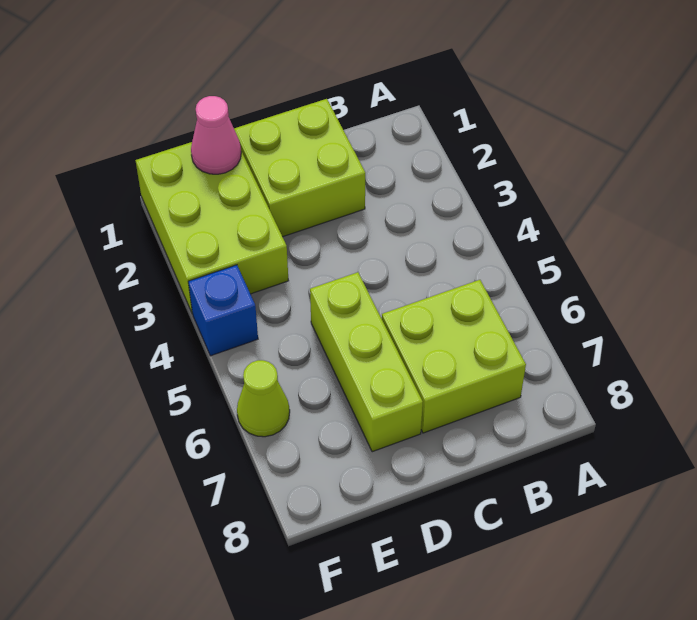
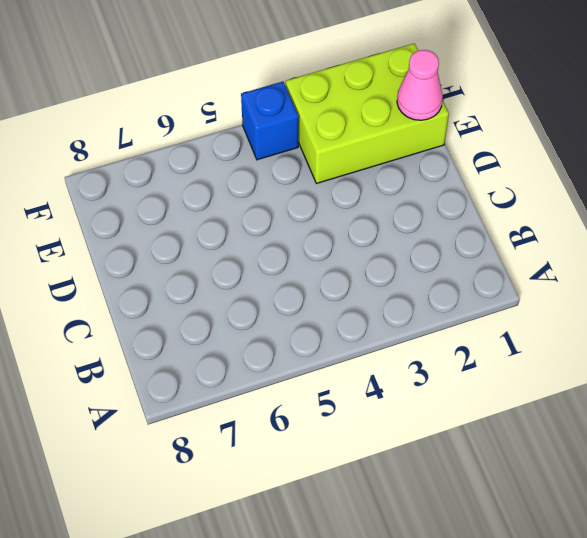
none -> lime 2x2 brick [382,280,526,433]
none -> lime 2x2 brick [234,99,365,237]

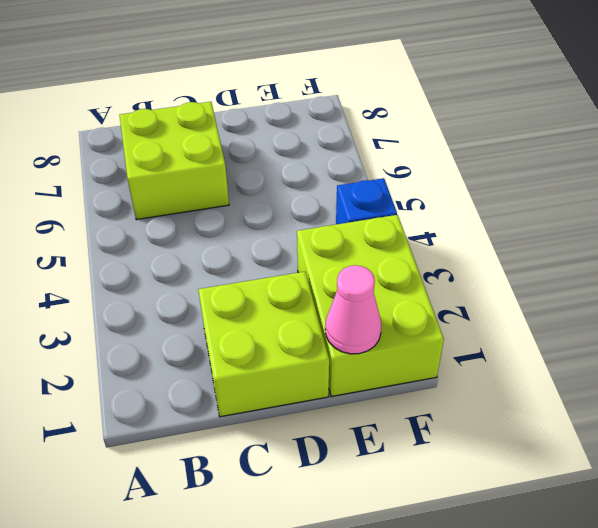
none -> lime 1x3 brick [310,272,423,452]
none -> lime 1x1 cone [237,360,290,437]

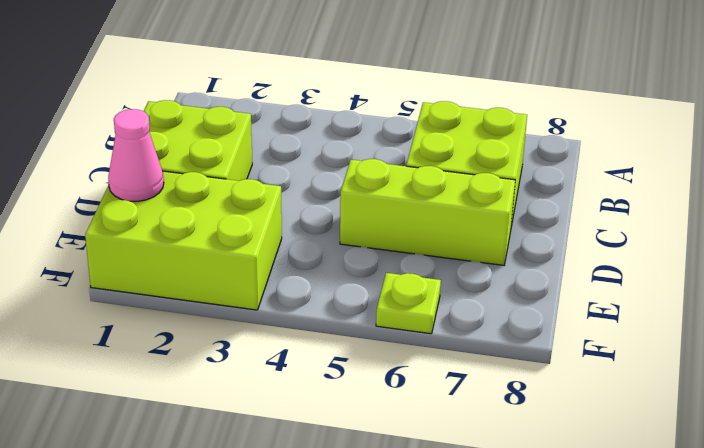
lime 1x1 plate [376,273,441,334] -> lime 1x1 cone [237,360,290,437]
none -> blue 1x1 brick [188,265,258,356]

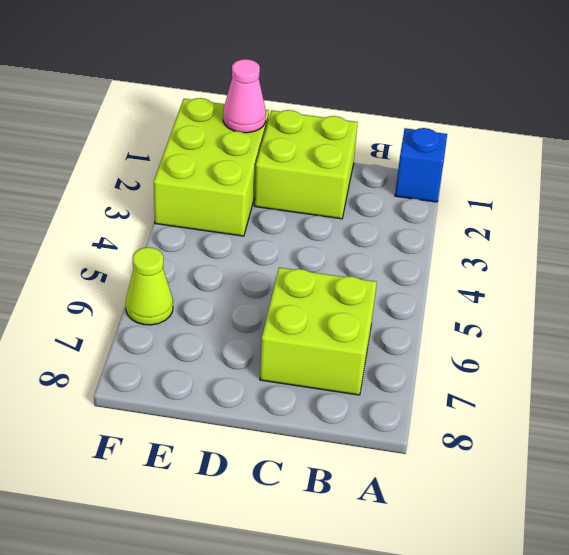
blue 1x1 brick [395,128,447,202] -> blue 1x1 brick moved to [188,265,258,356]
none -> lime 1x3 brick [310,272,423,452]

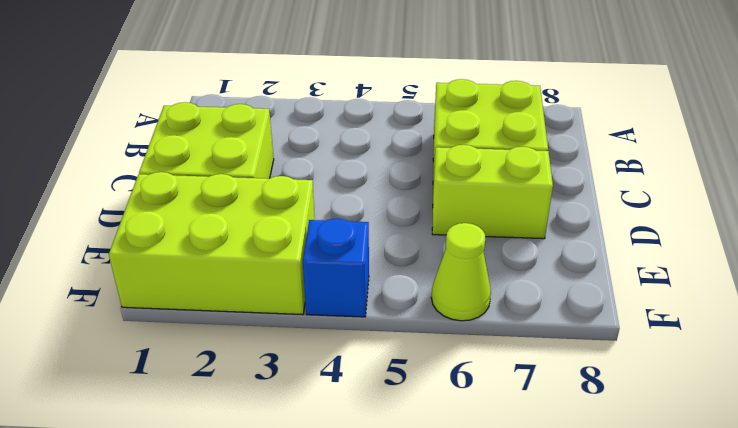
lime 1x2 brick [432,145,553,239] -> lime 1x3 brick [310,272,423,452]
none -> pink 1x1 cone [191,96,241,174]

